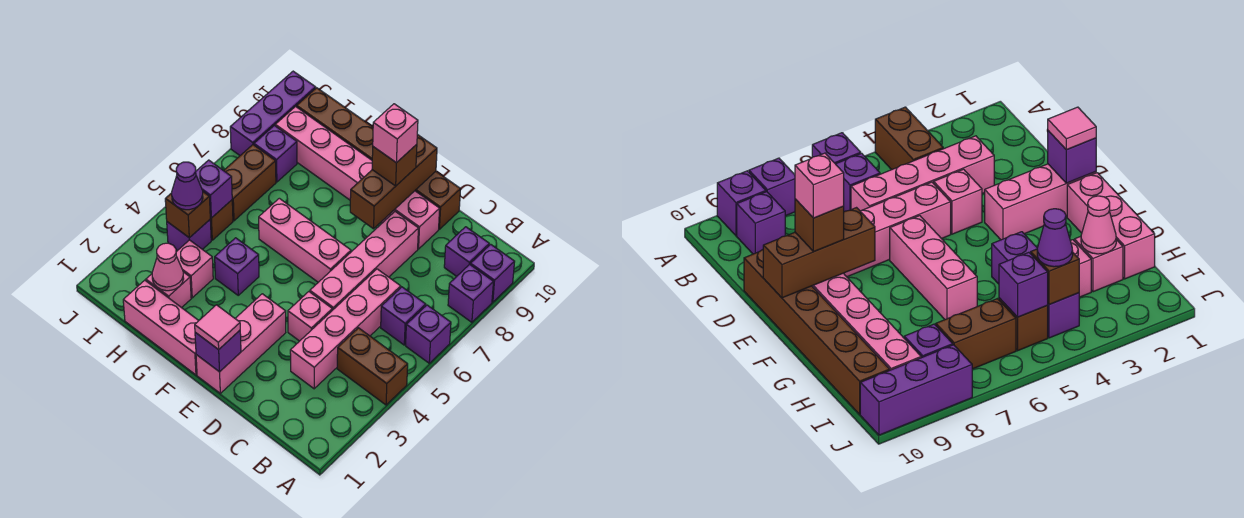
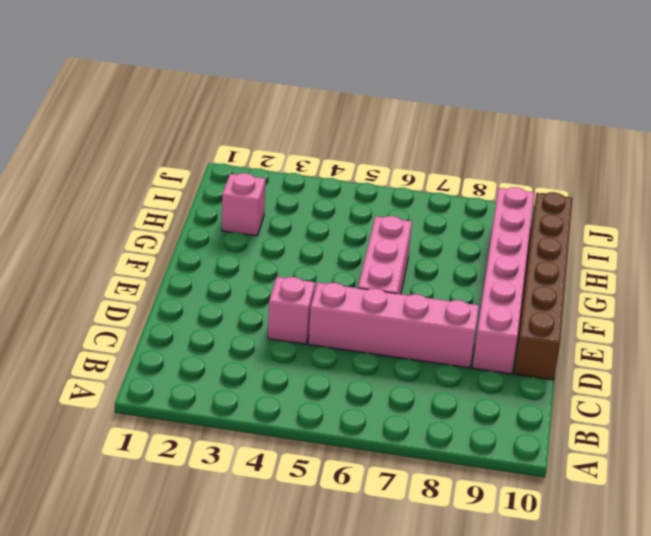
none -> brown 1x2 brick [337,328,408,405]
none -> purple 1x1 brick [406,305,451,363]
none -> purple 1x1 brick [448,264,493,322]
none -> purple 1x1 brick [471,244,515,302]

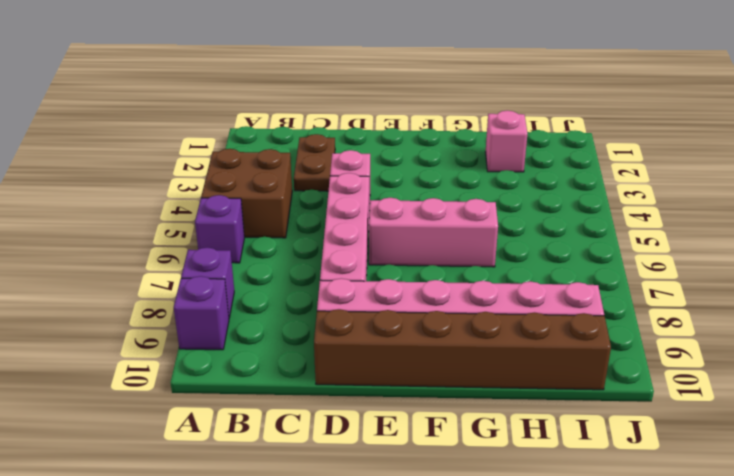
brown 2x2 brick [201,149,292,238] -> brown 1x2 brick [337,328,408,405]
brown 1x2 plate [294,134,335,191] -> pink 1x4 brick [290,269,401,389]
none -> purple 1x1 brick [381,287,426,345]
none -> purple 1x1 brick [444,227,489,276]
none -> pink 1x3 brick [196,294,286,393]
none -> pink 1x3 brick [123,280,199,375]

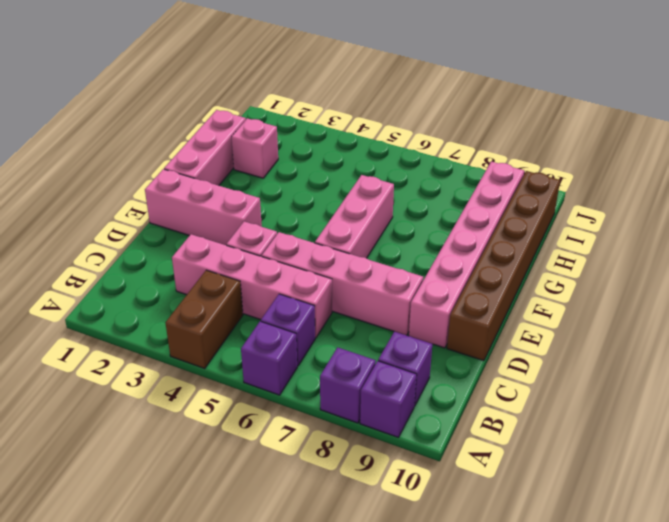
none -> purple 1x1 brick [215,238,259,295]
none -> pink 1x1 brick [176,240,213,298]
none -> purple 1x1 brick [167,220,211,251]
none -> brown 1x1 brick [210,200,233,240]

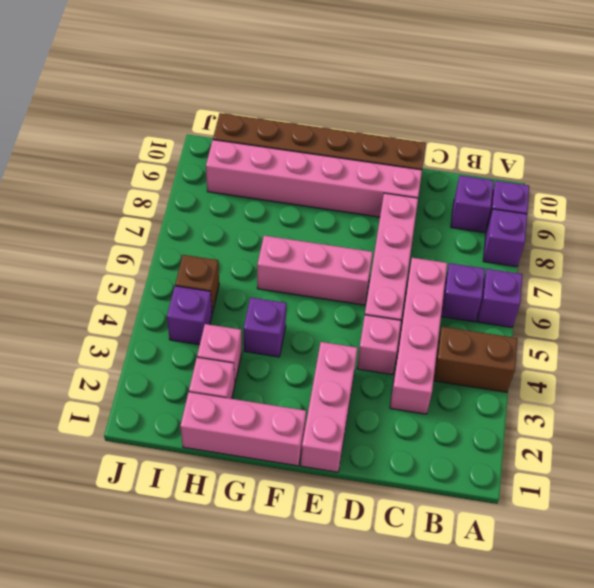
none -> brown 1x2 brick [224,145,276,221]
none -> purple 1x1 brick [254,125,297,182]
none -> purple 1x3 brick [230,71,316,155]
none -> purple 1x1 brick [195,330,241,372]

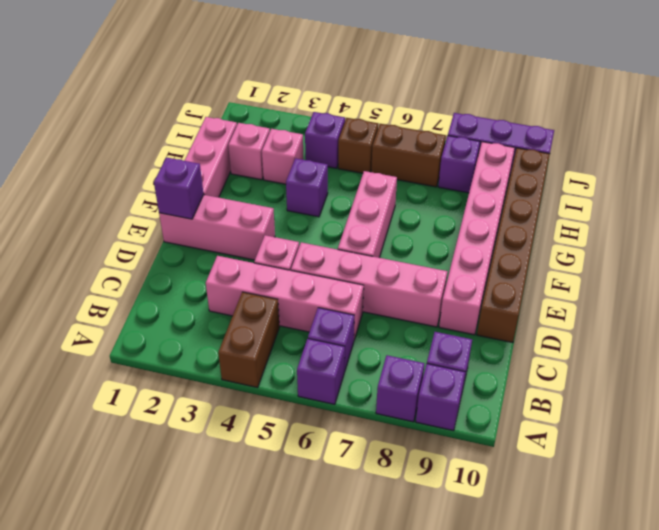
none -> brown 1x3 brick [350,134,437,229]
none -> pink 1x1 cone [152,243,184,291]
none -> brown 1x1 brick [165,192,210,238]
none -> purple 1x1 brick [196,160,232,218]

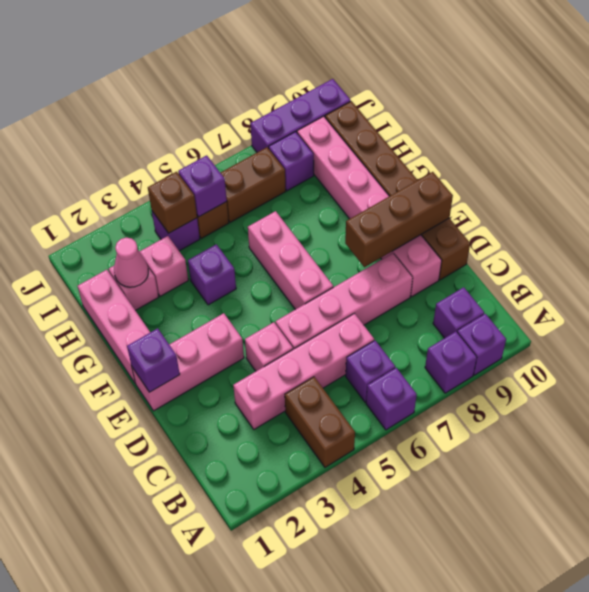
none -> pink 1x1 tile [195,305,240,350]
none -> brown 1x1 brick [372,144,417,186]
none -> purple 1x1 cone [172,162,203,210]
none -> pink 1x1 brick [373,104,418,163]

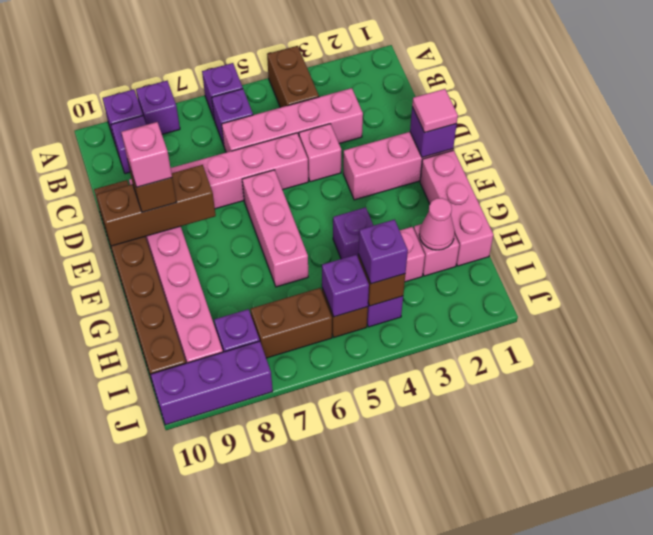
purple 1x1 brick [358,220,408,284] -> purple 1x1 cone [172,162,203,210]

